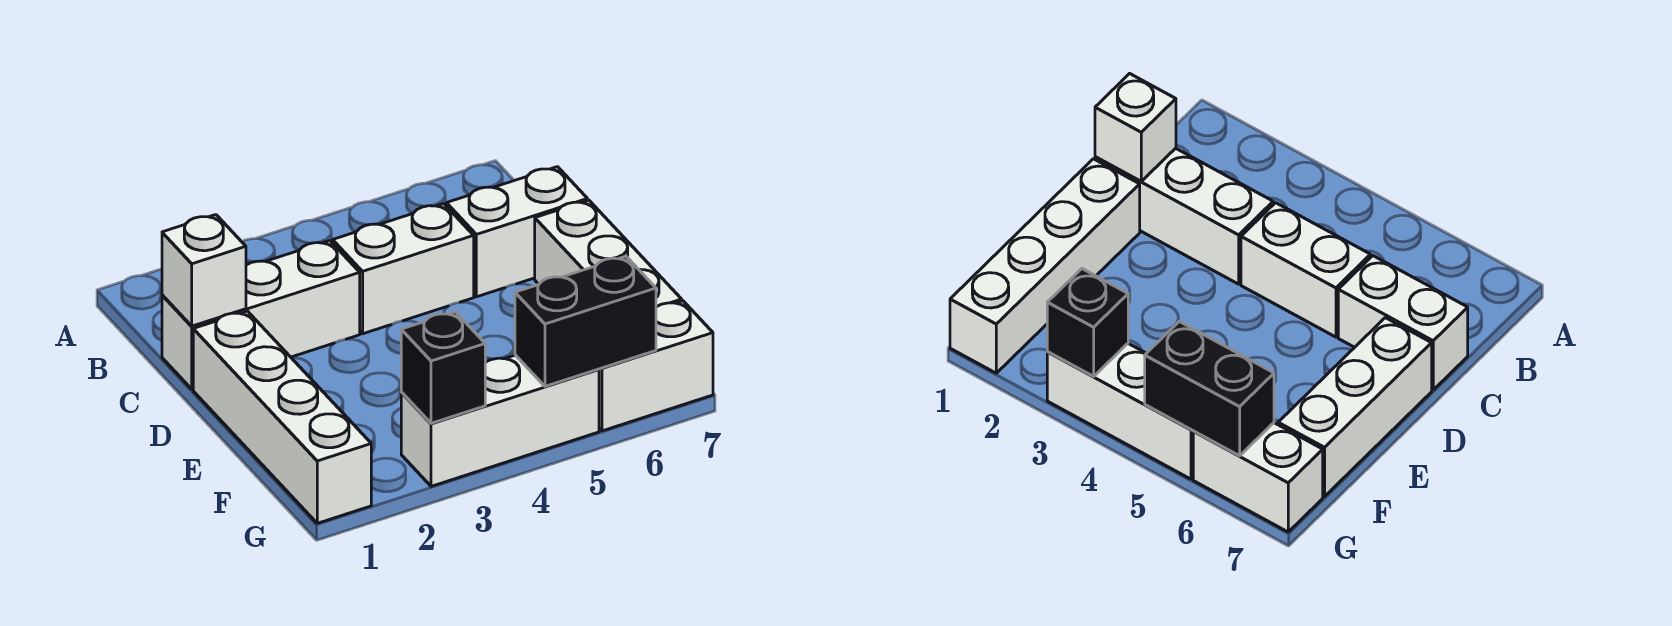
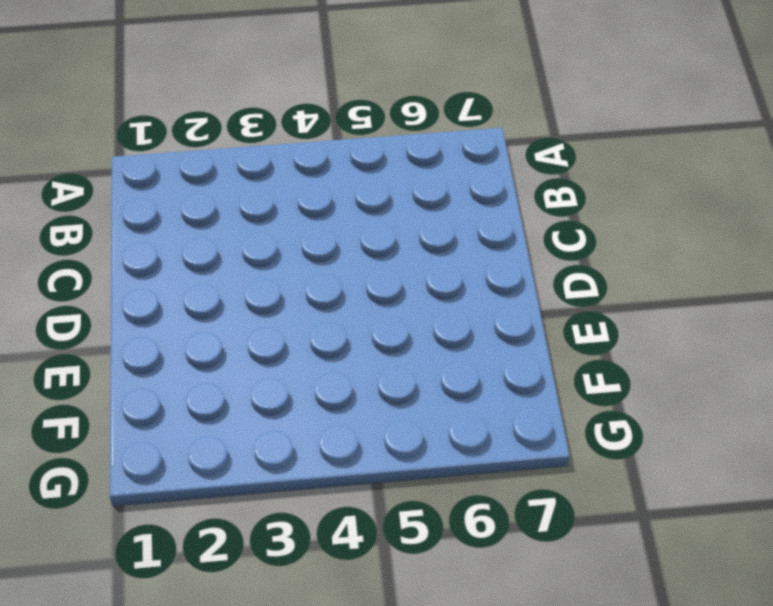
none -> white 1x3 brick [162,241,360,389]
none -> white 1x2 brick [333,204,474,334]

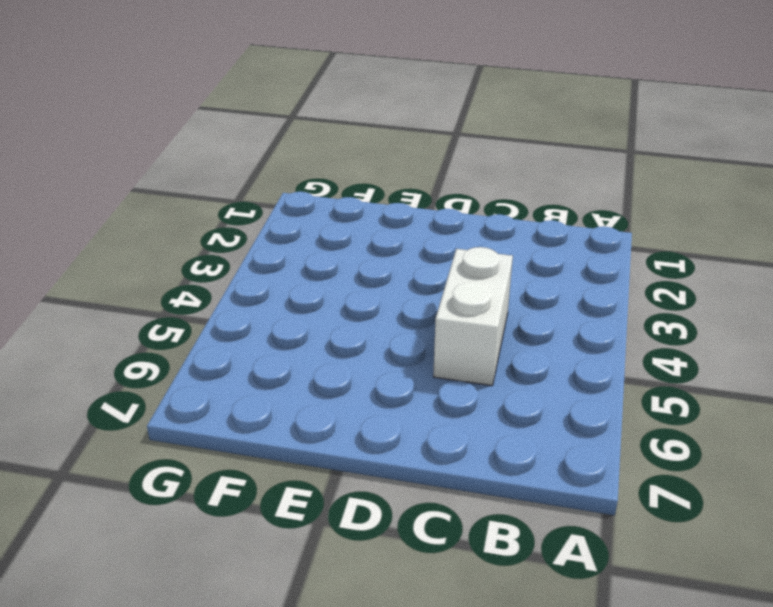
none -> white 1x3 brick [162,241,360,389]
none -> white 1x2 brick [447,167,587,297]

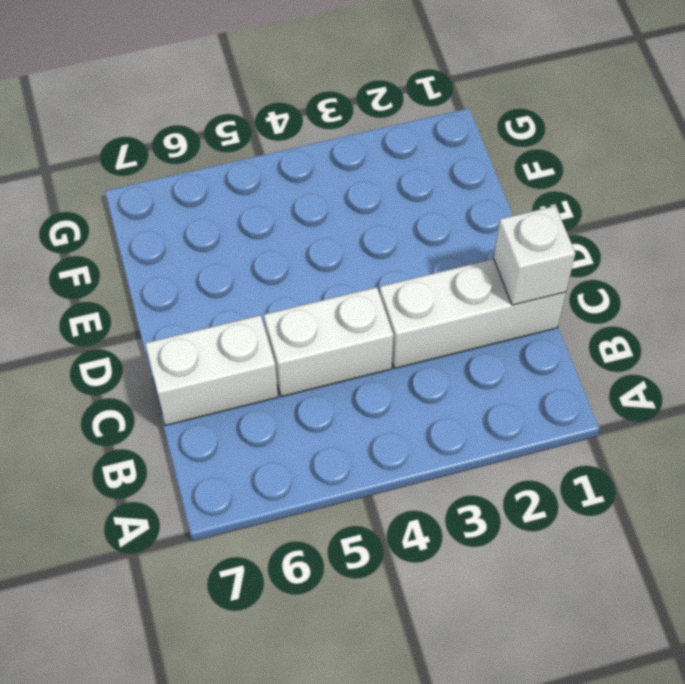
none -> white 1x4 brick [193,311,371,523]
none -> white 1x3 brick [535,200,682,307]

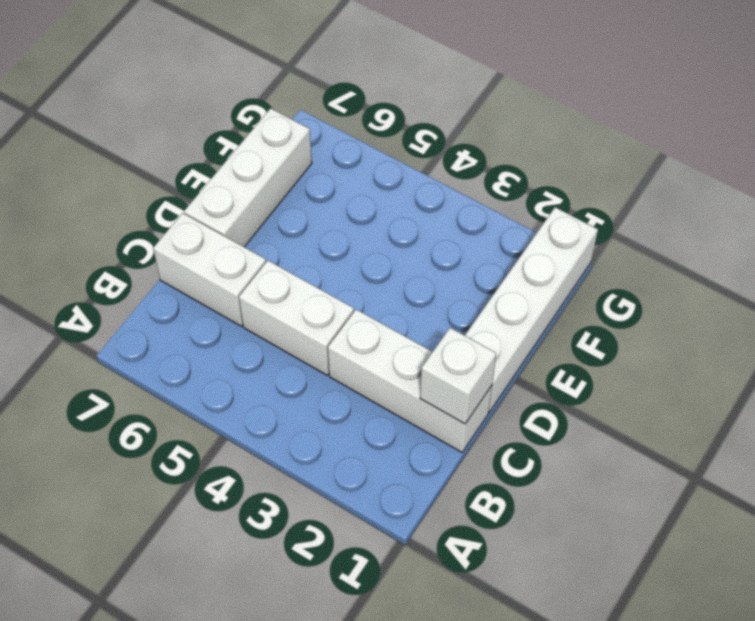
none -> white 1x3 brick [401,355,599,486]
none -> white 1x2 brick [599,301,713,431]

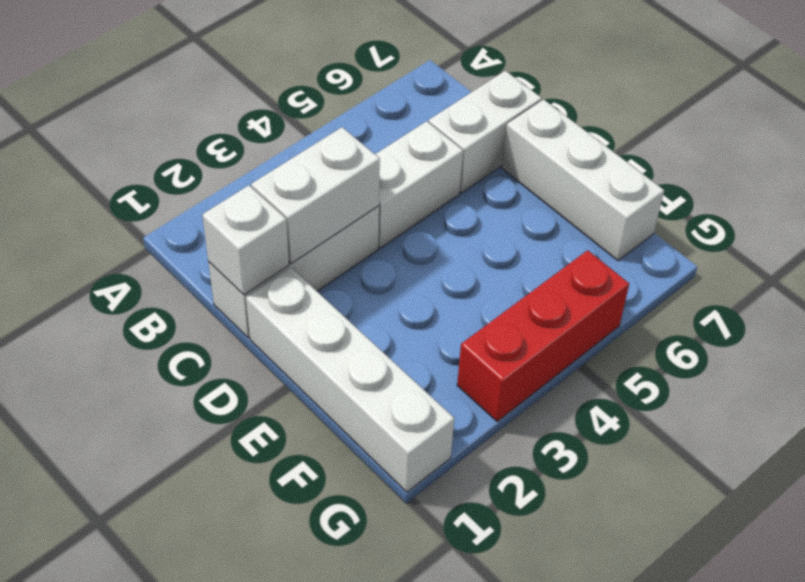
white 1x2 brick [251,127,380,264] -> white 1x2 brick moved to [599,301,713,431]
red 1x3 brick [457,250,629,421] -> white 1x3 brick [401,355,599,486]
none -> black 1x1 brick [401,312,485,423]
none -> black 1x2 brick [515,256,656,386]

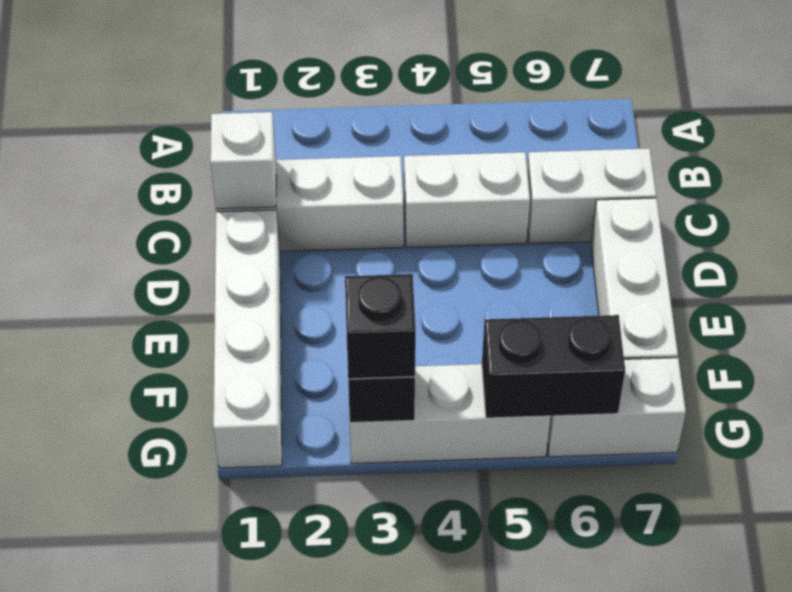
black 1x1 brick [345,274,416,379] -> none

